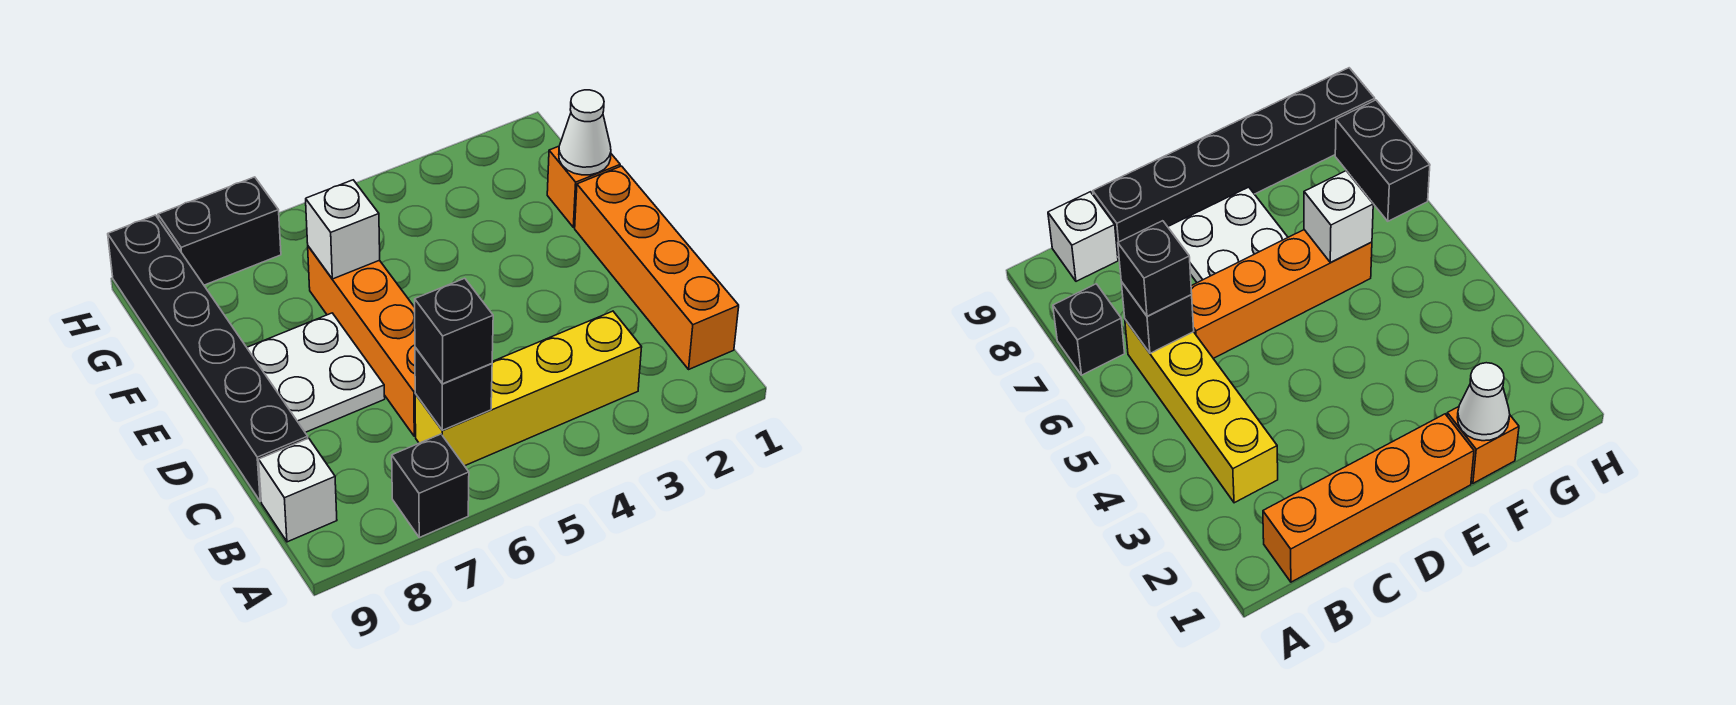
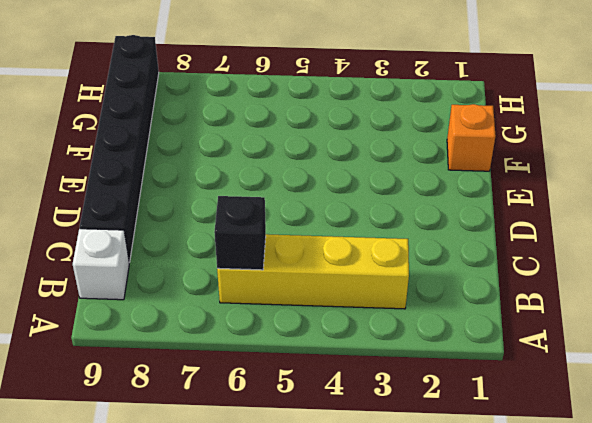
none -> black 1x1 brick [392,434,469,537]
none -> orange 1x4 brick [575,166,739,369]
none -> orange 1x4 brick [308,246,416,436]

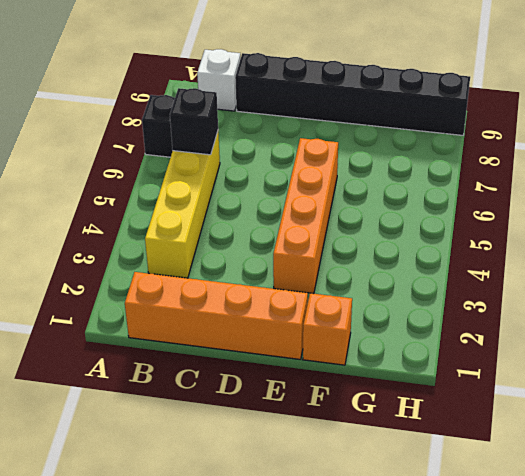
orange 1x4 brick [273,138,338,294] -> orange 1x4 brick turned to [308,246,416,436]
none -> white 2x2 plate [247,313,385,432]
none -> black 1x2 brick [158,177,281,285]
none -> white 1x1 cone [559,90,611,175]

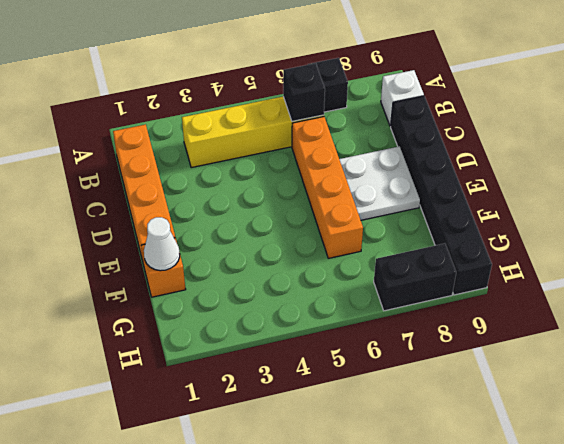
none -> white 1x1 brick [306,180,380,279]
none -> black 1x1 brick [415,278,493,384]

